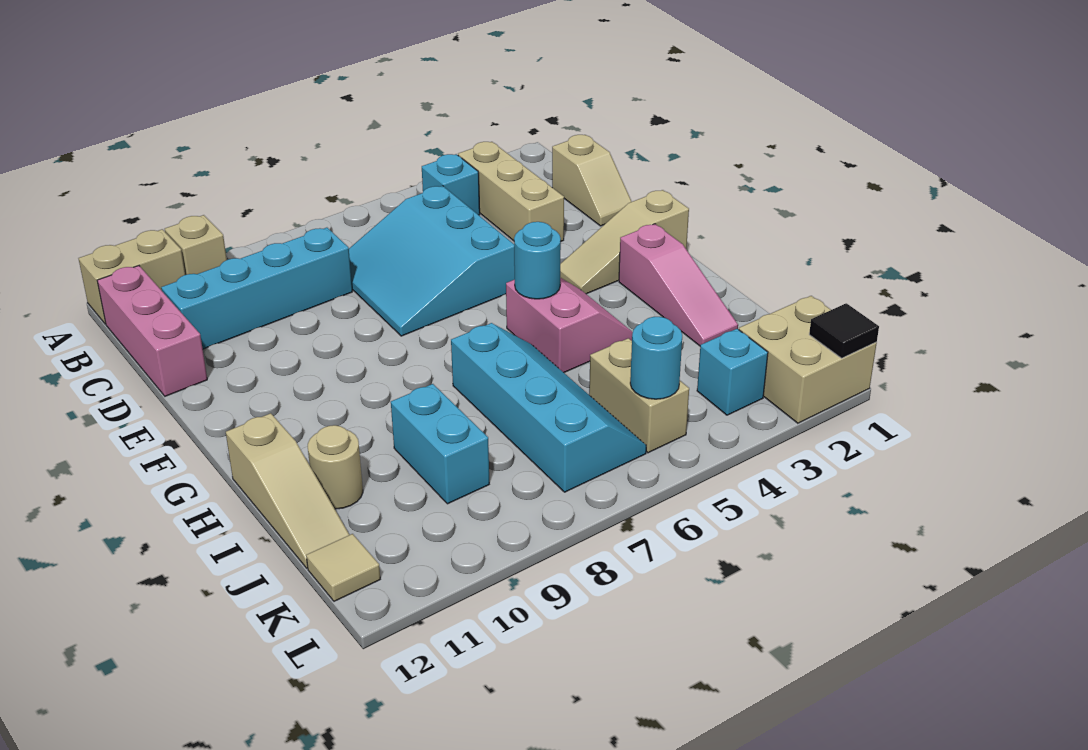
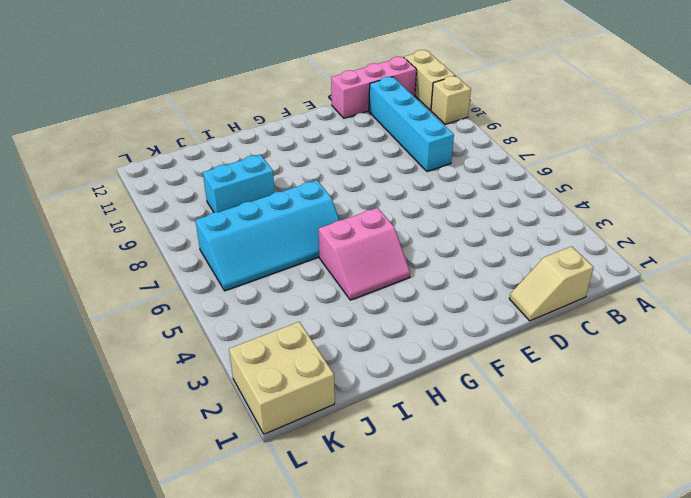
none -> tan 1x3 brick [458,142,564,241]
none -> cyan 1x1 brick [422,154,480,215]
none -> cyan 3x3 slope [349,186,515,336]

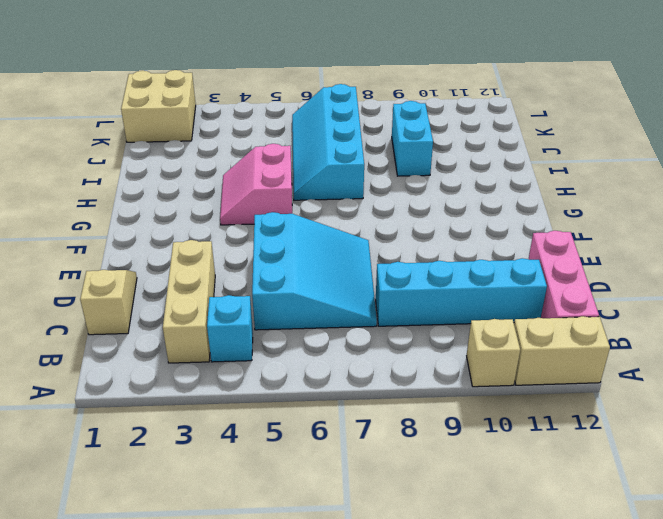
none -> tan 1x3 slope [560,190,689,294]
none -> pink 1x3 slope [619,224,738,346]
none -> tan 1x3 slope [226,413,349,568]

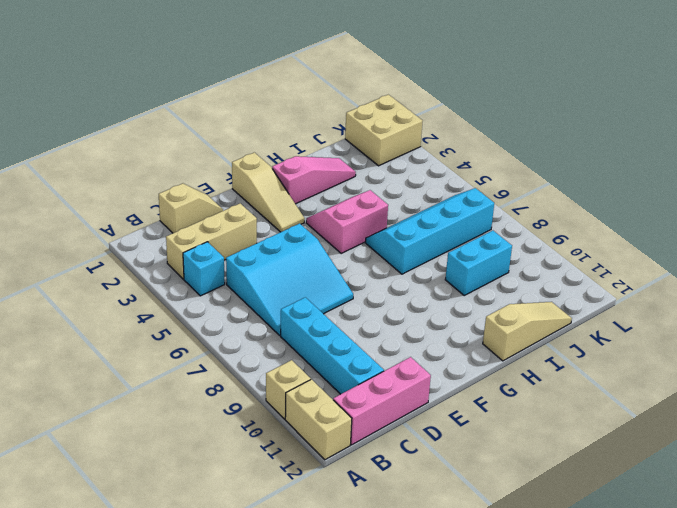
none -> tan 1x1 round brick [308,425,363,509]
none -> tan 1x2 brick [589,338,689,453]
none -> cyan 1x1 brick [697,329,768,415]

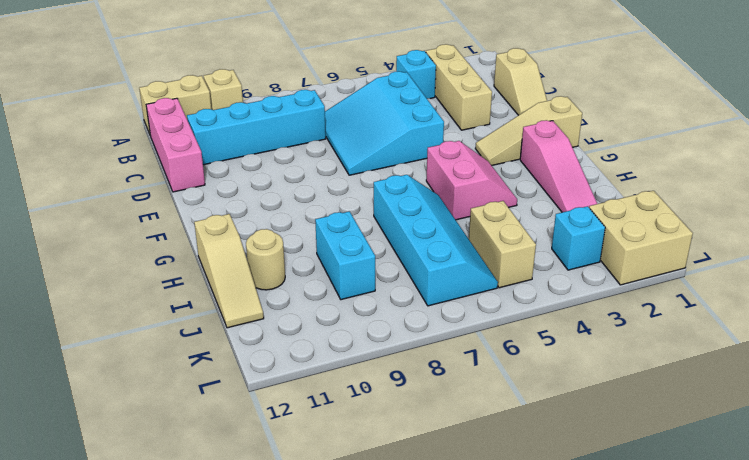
none -> tan 1x1 tile [306,534,380,601]
none -> cyan 1x1 round brick [514,222,561,299]
none -> cyan 1x1 round brick [630,317,682,399]

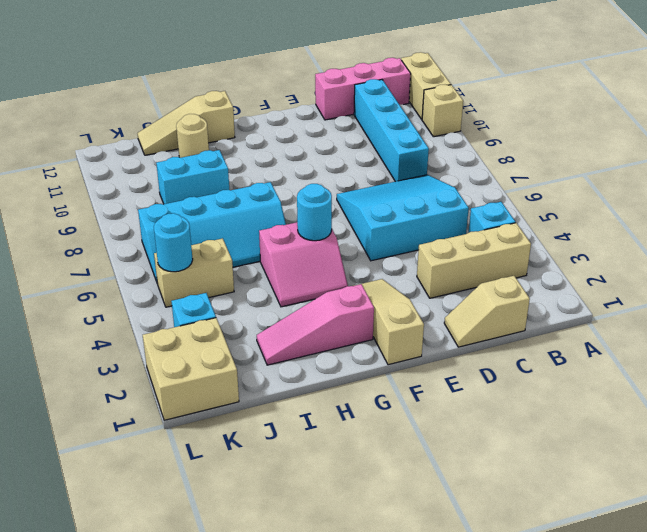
none -> tan 1x1 tile [306,534,380,601]
none -> black 1x1 tile [809,303,879,358]

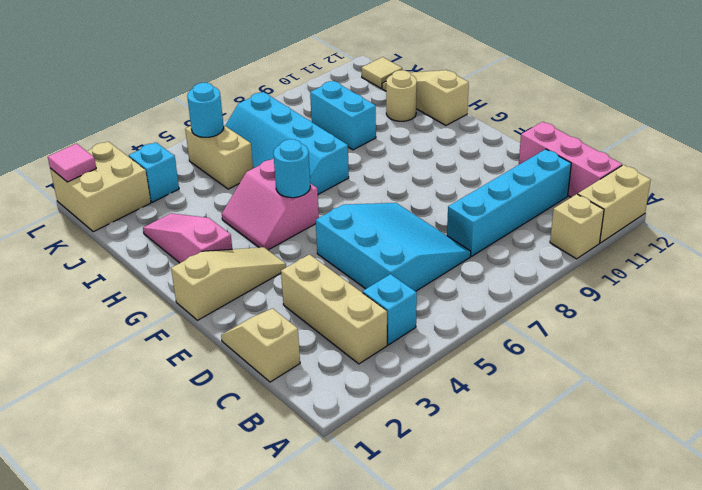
pink 1x1 tile [48,144,96,182] -> black 1x1 tile [809,303,879,358]

